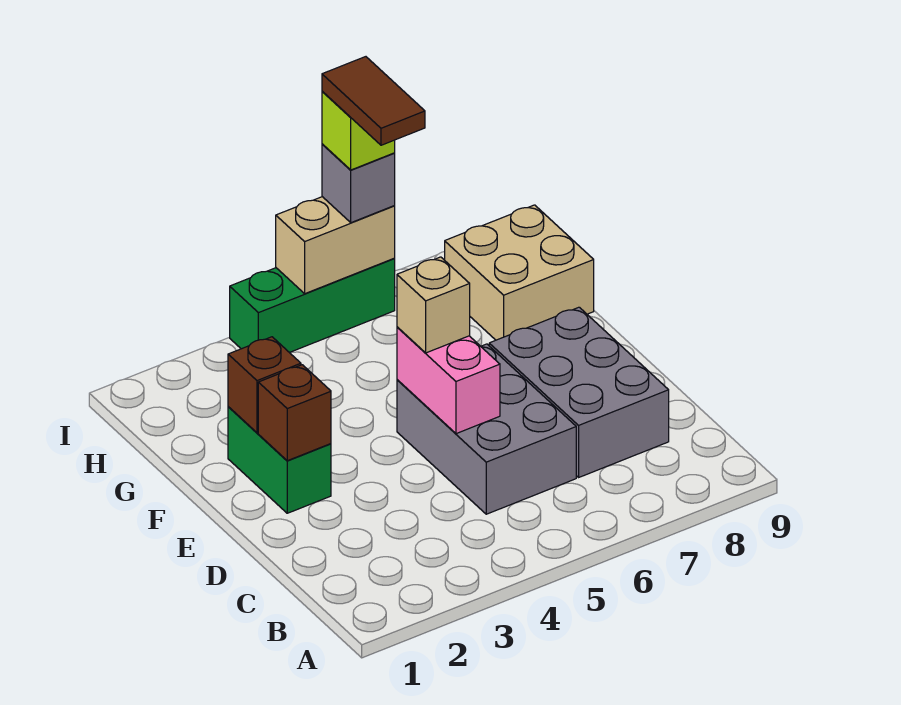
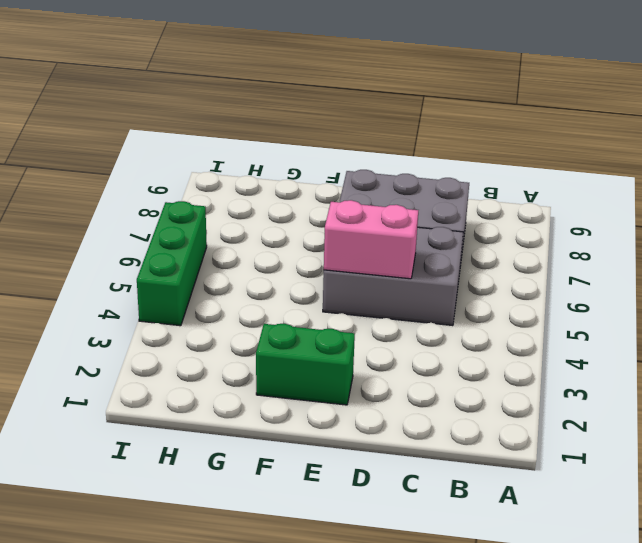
none -> tan 2x2 brick [445,205,594,340]
none -> brown 1x1 brick [258,365,331,461]
none -> brown 1x1 brick [228,337,301,433]

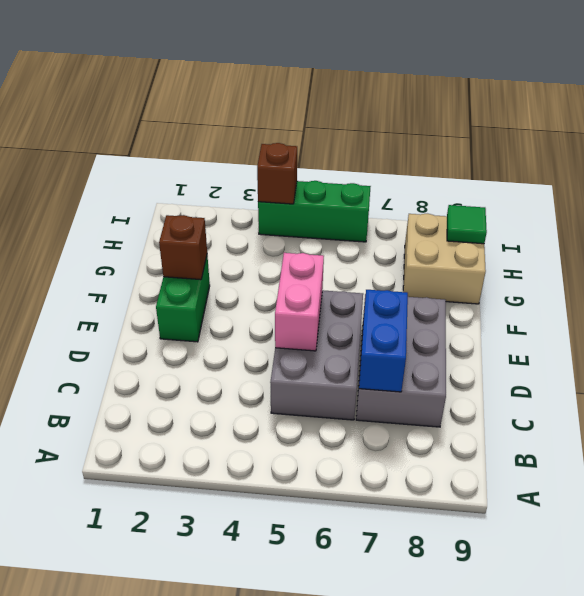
blue 1x2 brick [359,290,408,392] -> none
green 1x1 tile [447,205,487,244] -> none
brown 1x1 brick [257,143,297,204] -> brown 1x1 brick moved to [258,365,331,461]
none -> tan 1x2 brick [276,197,395,294]
none -> tan 1x1 brick [397,257,470,353]
none -> grey 1x1 brick [322,144,395,223]

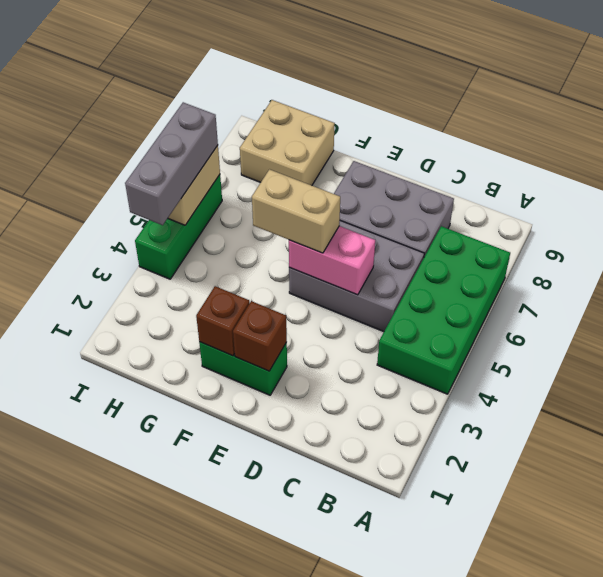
green 2x4 brick [377,226,510,394] -> none
tan 1x2 brick [252,169,340,253] -> tan 1x1 brick [397,257,470,353]
grey 1x3 brick [125,102,218,225] -> grey 1x1 brick [322,144,395,223]
none -> lime 1x1 brick [322,91,395,170]
none -> brown 1x2 tile [322,57,425,145]

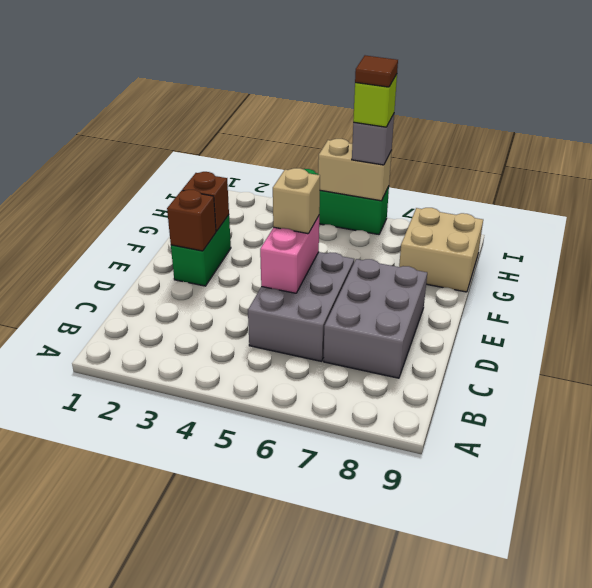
brown 1x1 tile [355,55,398,87] -> brown 1x2 tile [322,57,425,145]

